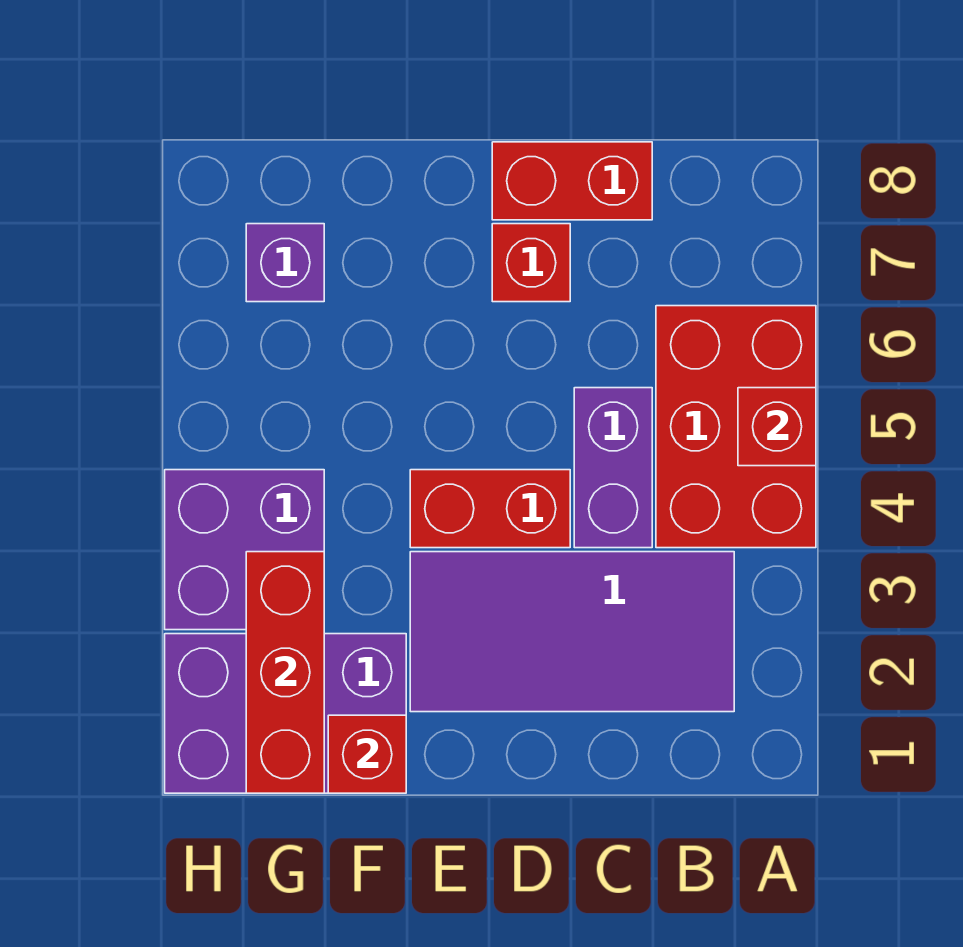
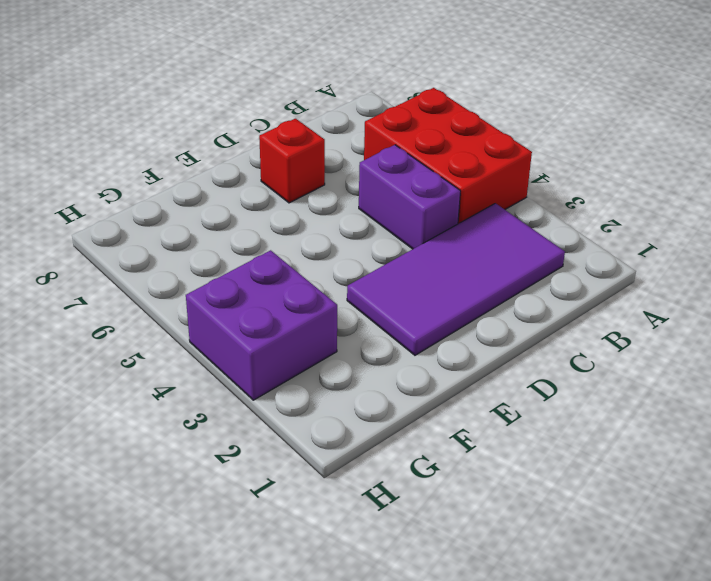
none -> red 1x2 brick [492,142,652,220]
none -> red 1x2 brick [410,470,570,548]
none -> purple 2x3 brick [165,634,406,793]

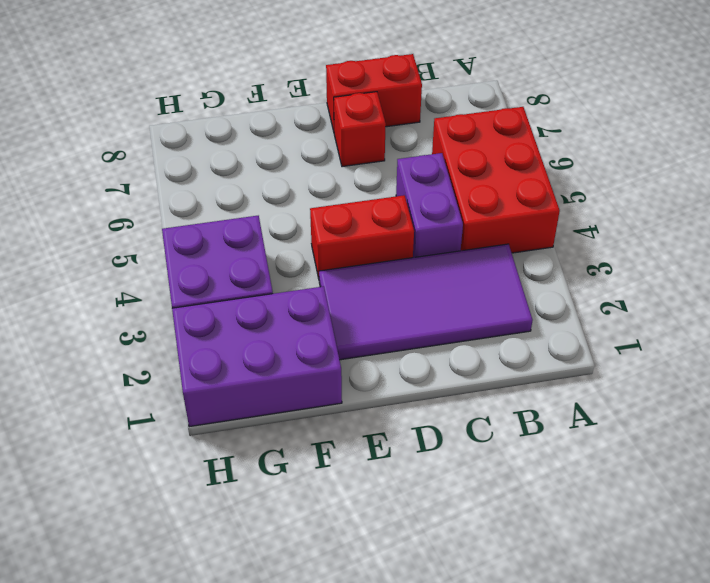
none -> purple 1x1 brick [246,224,324,302]
none -> red 1x1 brick [738,388,816,466]
none -> red 1x1 brick [328,715,406,793]

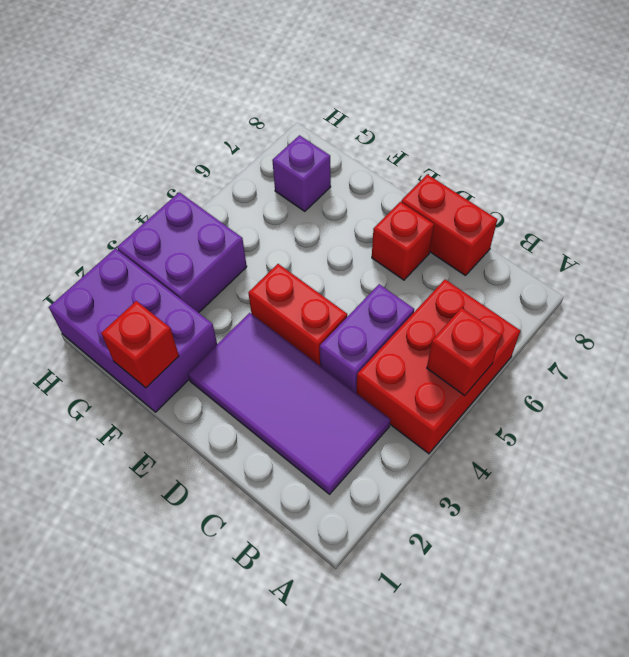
none -> red 1x3 brick [246,552,324,793]

